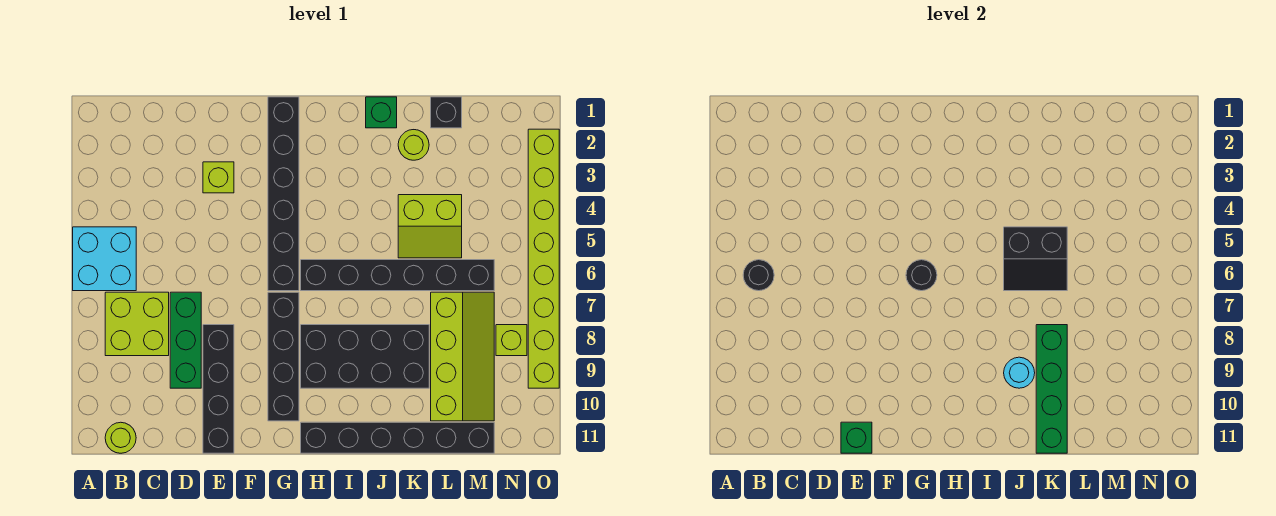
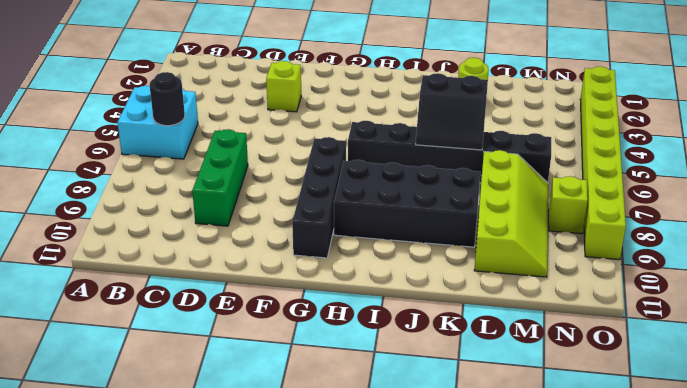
none -> lime 2x2 brick [105,292,169,356]
none -> lime 1x1 round brick [105,422,136,453]
none -> black 1x4 brick [203,325,234,453]

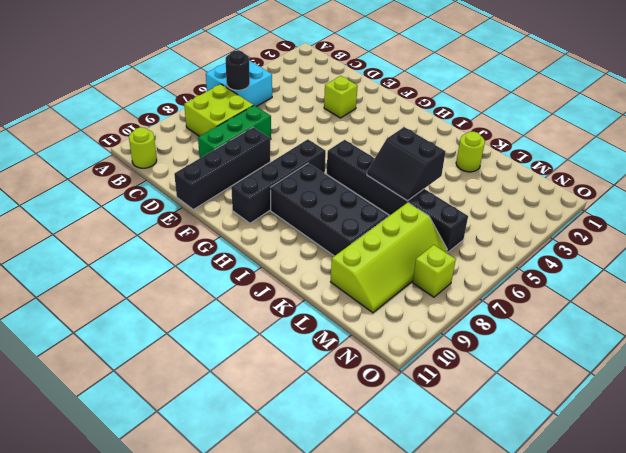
none -> black 1x6 brick [268,97,299,291]
none -> black 1x6 brick [301,422,494,453]
none -> green 1x1 brick [366,97,397,128]

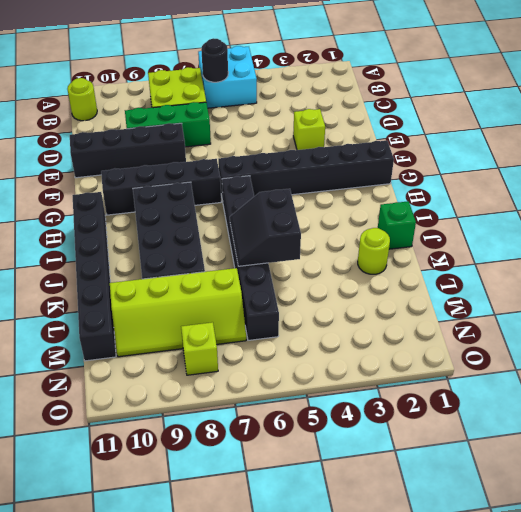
none -> lime 2x2 slope [398,195,462,258]
none -> black 1x1 brick [431,97,462,128]
none -> lime 1x8 brick [528,129,559,388]

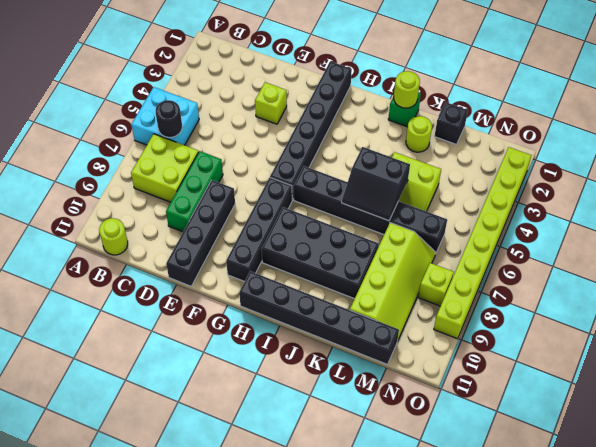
lime 1x1 round brick [394,71,420,108] -> none
none -> green 1x1 brick [841,422,872,453]
none -> black 1x1 round brick [906,260,937,291]
none -> cyan 1x1 round brick [1004,357,1035,388]

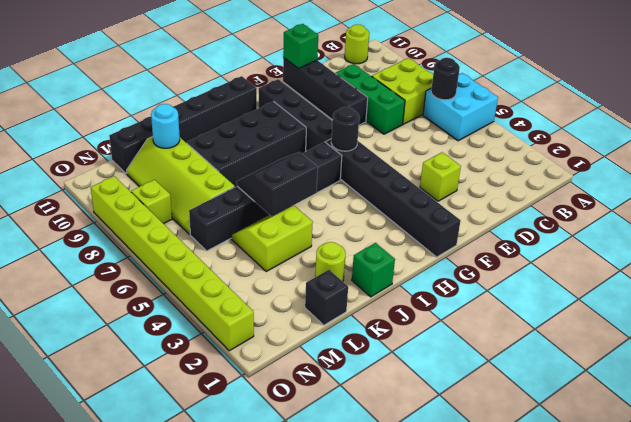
cyan 1x1 round brick [151,104,180,148] -> cyan 1x1 round brick moved to [1004,357,1035,388]
none -> green 1x4 brick [1036,325,1067,453]

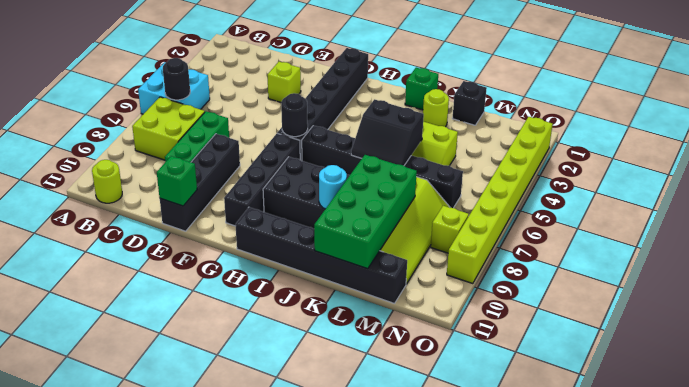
green 2x4 brick [314,155,417,269] -> green 1x4 brick [1036,325,1067,453]

